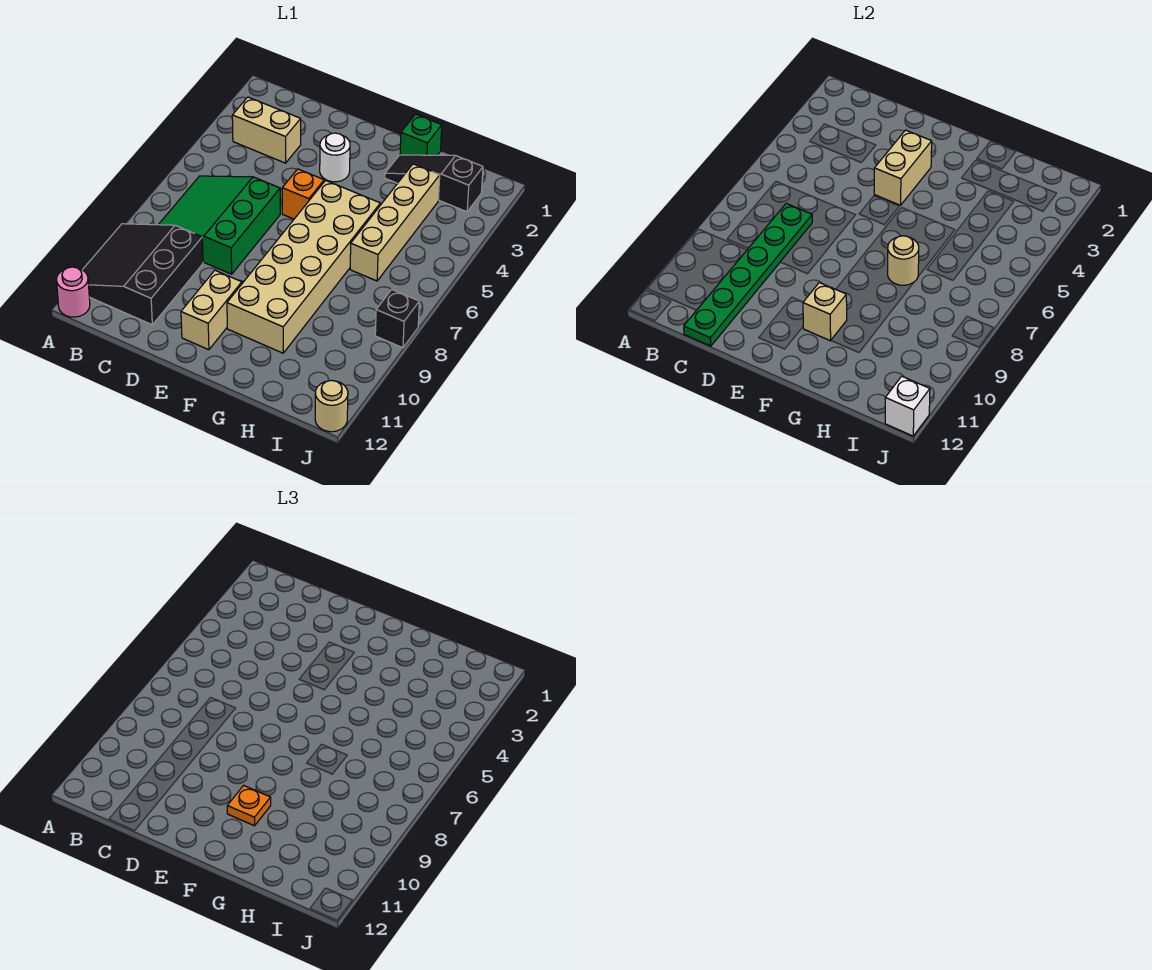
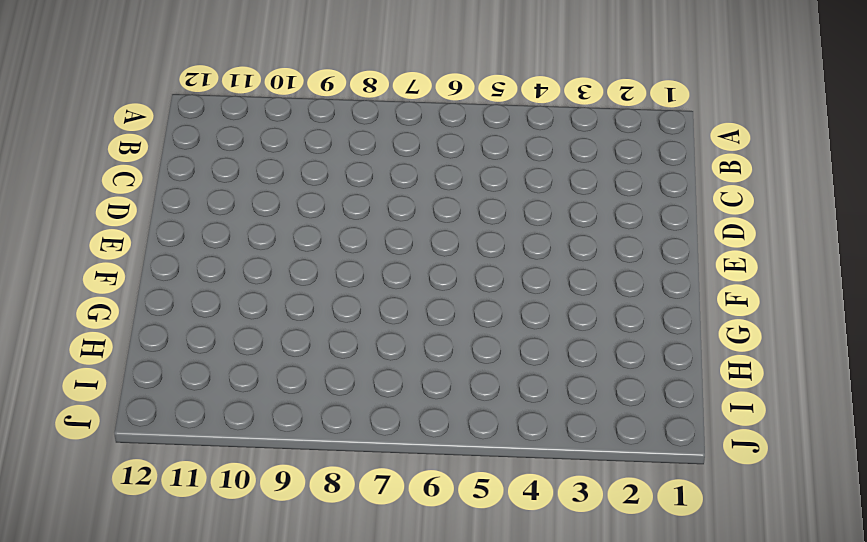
none -> black 3x3 slope [83,224,203,325]
none -> pink 1x1 round brick [56,267,90,317]
none -> tan 1x2 brick [232,97,301,163]

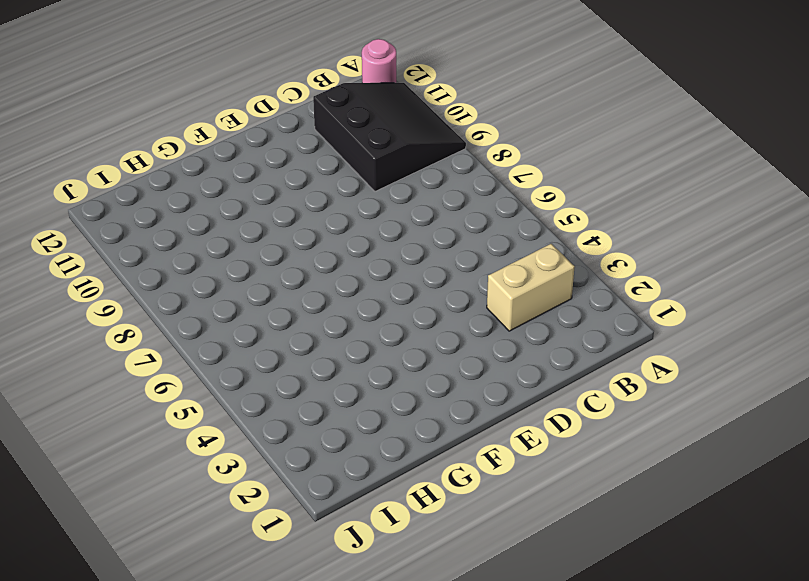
none -> green 3x3 slope [158,176,280,274]
none -> white 1x1 round brick [320,133,350,182]
none -> orange 1x1 brick [282,169,324,219]

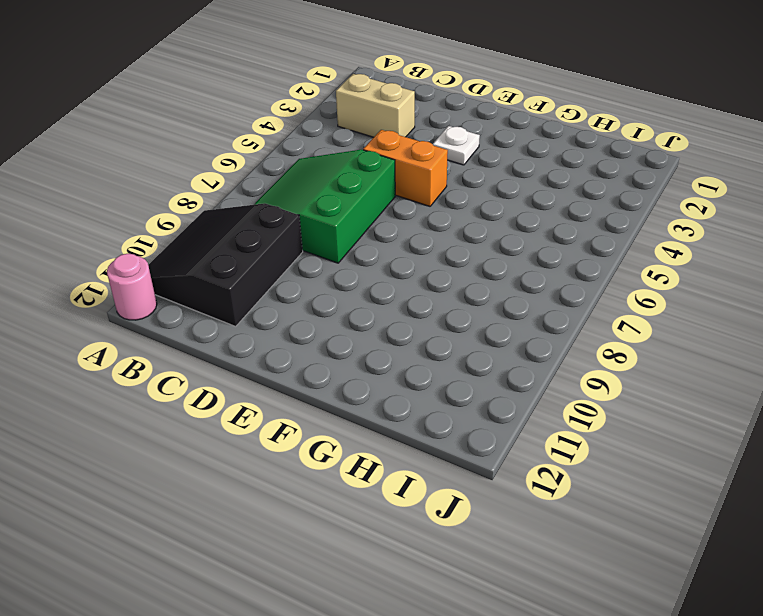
orange 1x2 brick [363,130,448,206] -> orange 1x1 brick [282,169,324,219]
white 1x1 plate [433,126,480,165] -> white 1x1 round brick [320,133,350,182]
none -> tan 1x2 brick [181,270,242,350]
none -> tan 2x6 brick [227,180,380,353]
none -> green 1x1 brick [400,114,442,155]

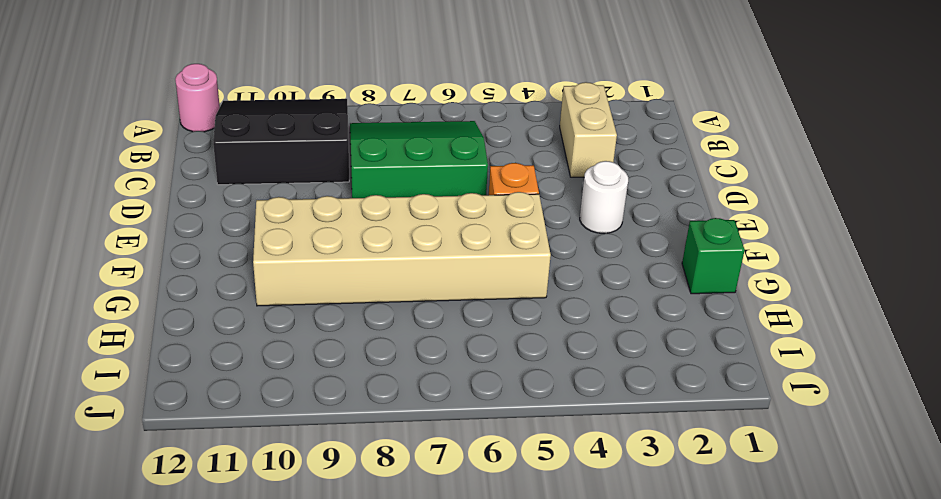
none -> tan 1x2 brick [181,270,242,350]
none -> black 1x3 slope [385,155,483,212]
none -> tan 1x4 brick [350,164,440,281]

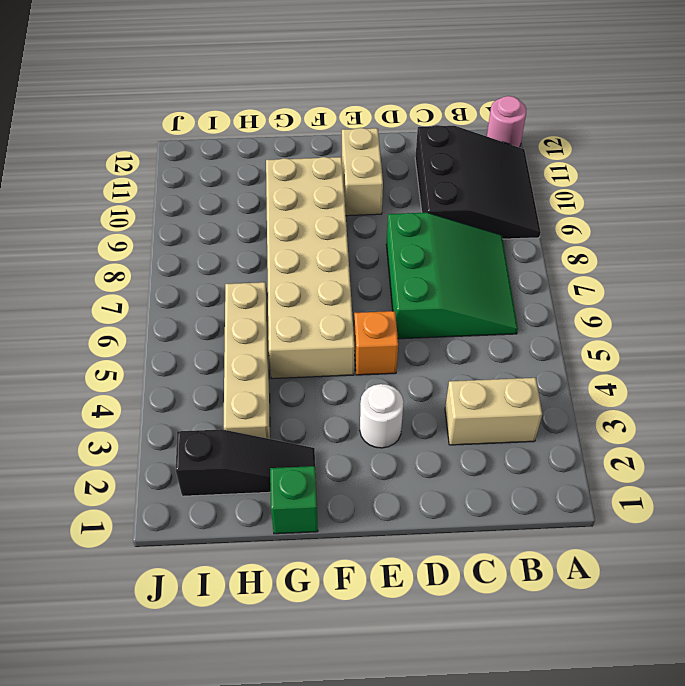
none -> black 1x1 brick [375,289,419,348]
none -> tan 1x1 round brick [315,380,348,432]
none -> green 1x6 plate [684,204,812,346]

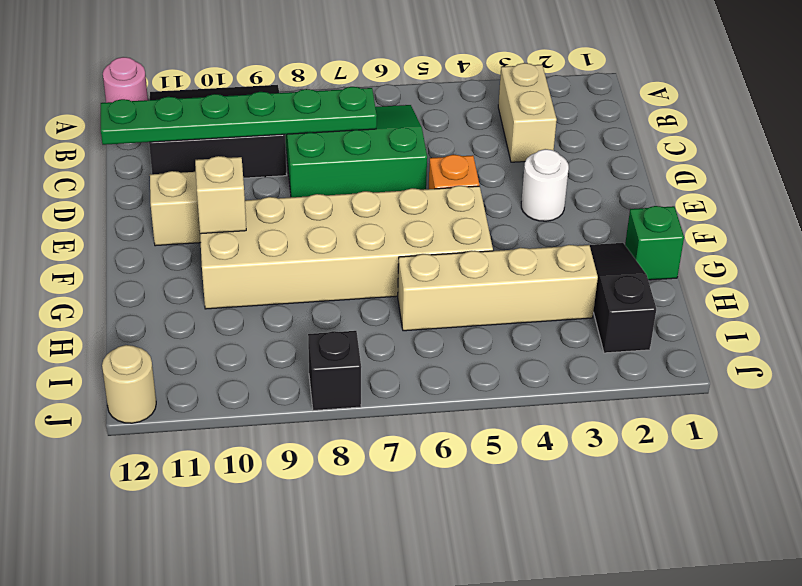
none -> tan 1x2 brick [874,130,932,205]
none -> tan 1x1 round brick [888,236,919,285]
none -> white 1x1 brick [885,376,930,436]

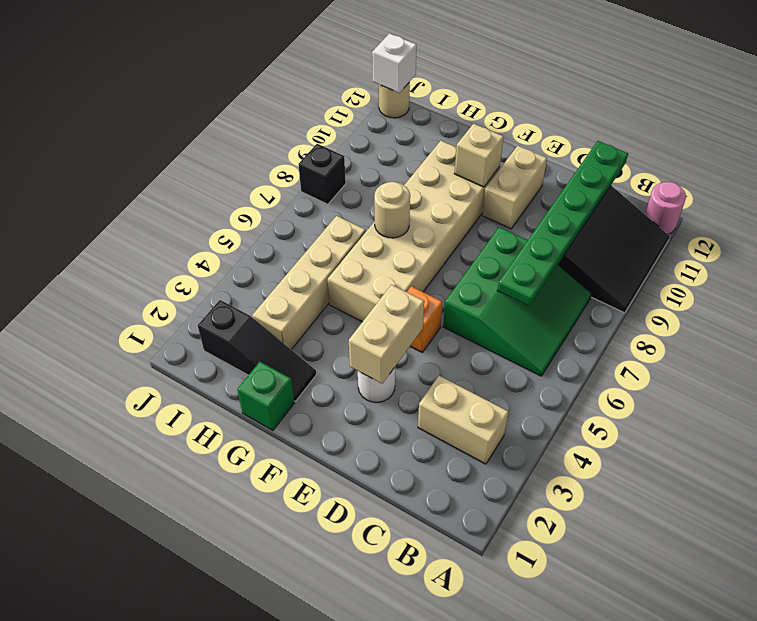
none -> orange 1x1 plate [227,785,271,826]

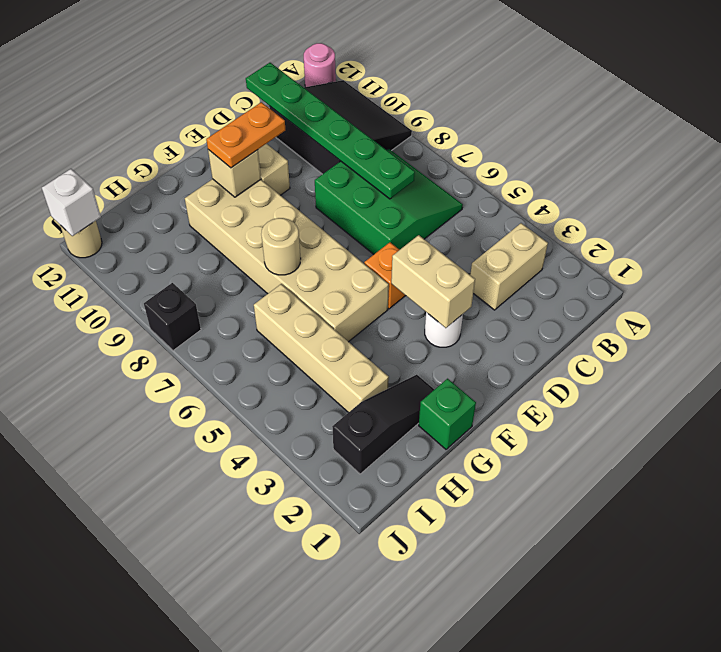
orange 1x2 plate [206,102,285,168] -> orange 1x1 plate [227,785,271,826]

